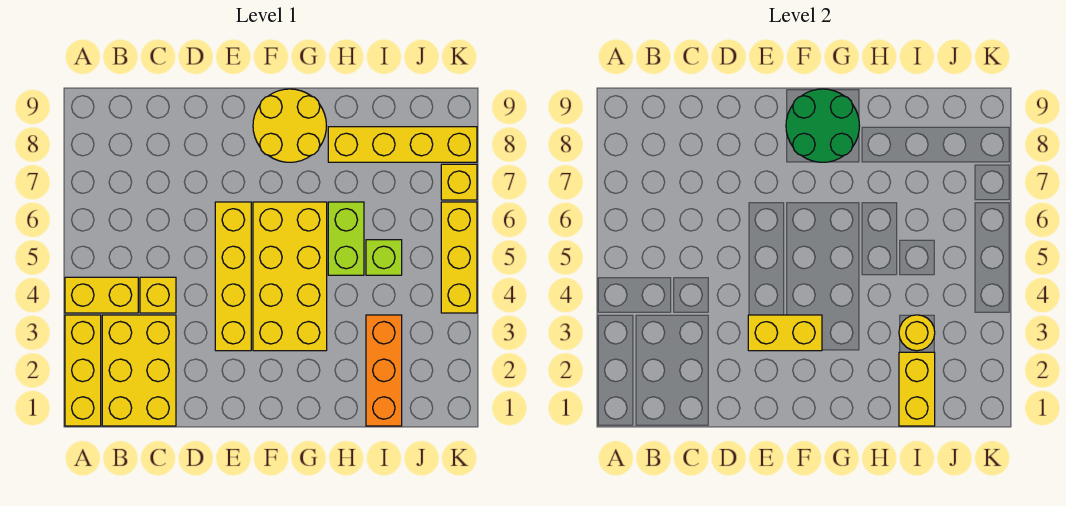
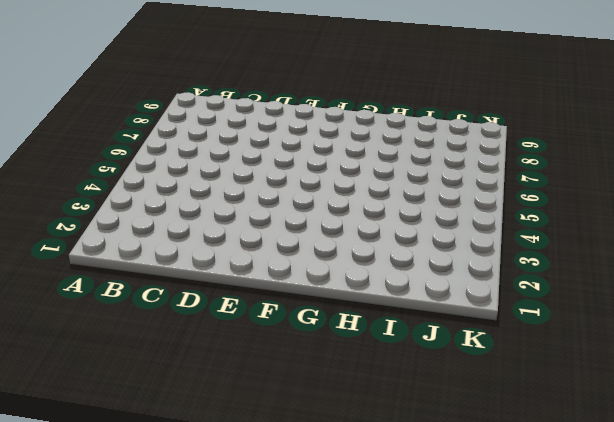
none -> yellow 1x3 brick [65,315,101,426]
none -> yellow 1x2 brick [65,277,138,313]
none -> yellow 2x3 brick [102,315,176,426]

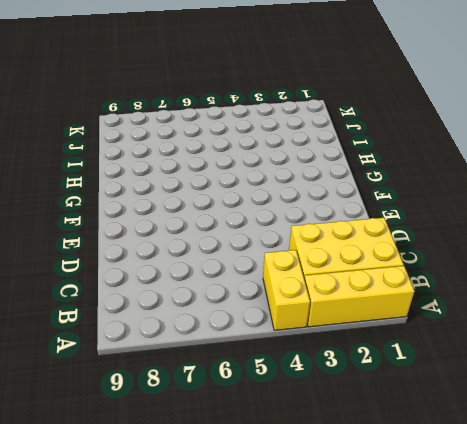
none -> yellow 1x1 brick [140,277,176,313]
none -> yellow 1x4 brick [215,202,251,351]
none -> yellow 2x4 brick [253,202,327,351]

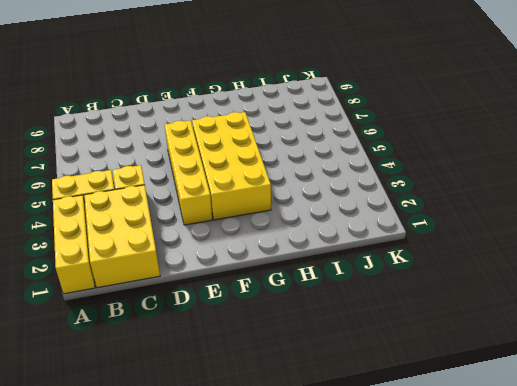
none -> yellow 2x2 round brick [253,89,326,162]
none -> lime 1x2 brick [328,202,364,275]
none -> yellow 1x4 brick [328,127,477,162]

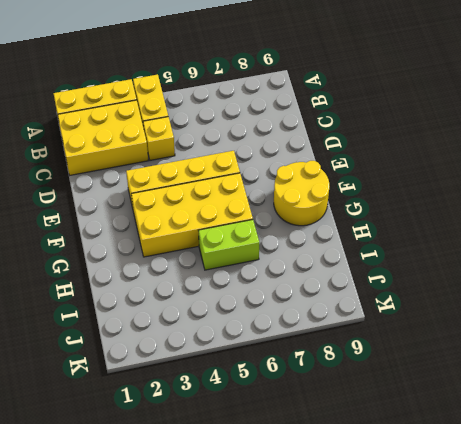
none -> yellow 1x4 brick [328,127,477,162]
none -> orange 1x3 brick [366,315,402,426]
none -> lime 1x1 brick [366,240,402,275]

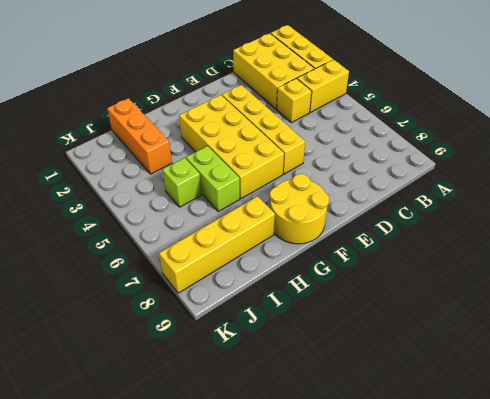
none -> yellow 1x3 brick [441,202,477,313]
none -> yellow 1x1 brick [441,164,477,200]
none -> yellow 1x2 brick [748,315,822,351]

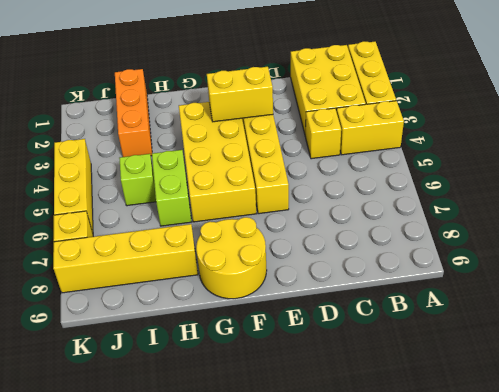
none -> green 2x2 round brick [786,89,859,162]
none -> yellow 1x2 brick [899,352,935,426]
none -> yellow 1x1 round brick [899,315,935,351]

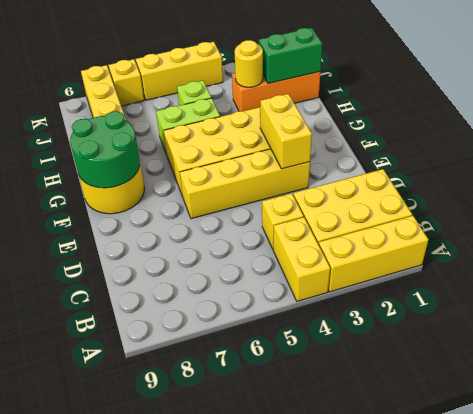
green 1x2 brick [259,28,322,84] -> yellow 1x2 brick [899,352,935,426]

